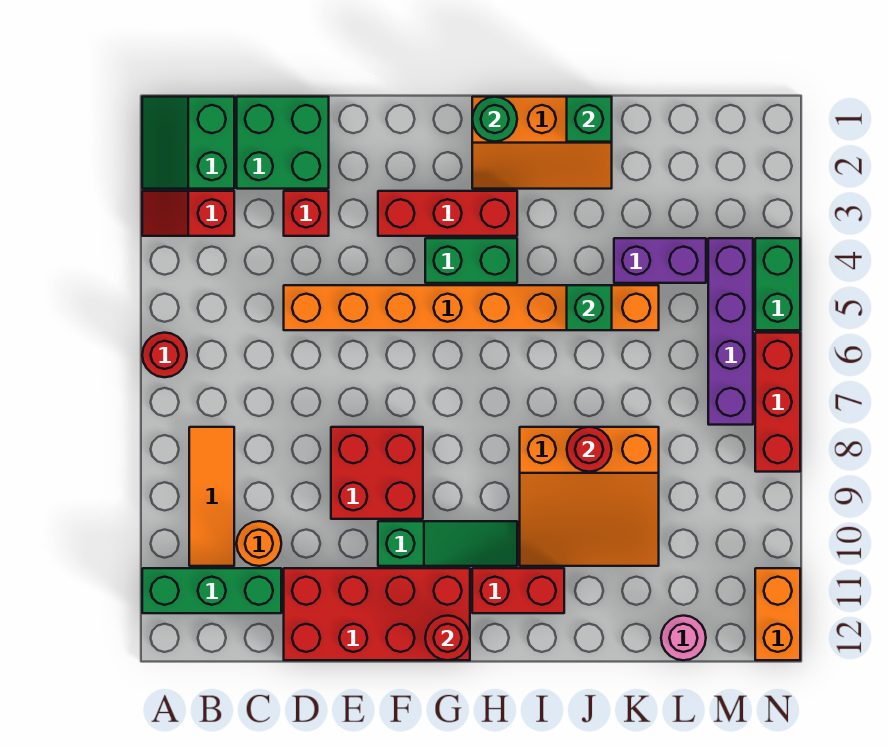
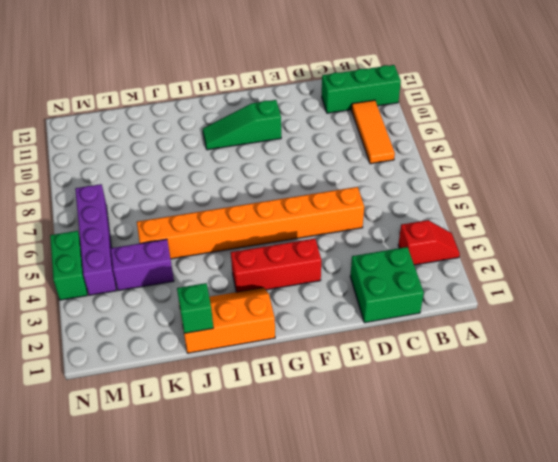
none -> green 2x2 slope [142,97,234,189]
none -> red 1x1 round brick [142,333,187,377]
none -> orange 1x1 round brick [237,521,281,566]

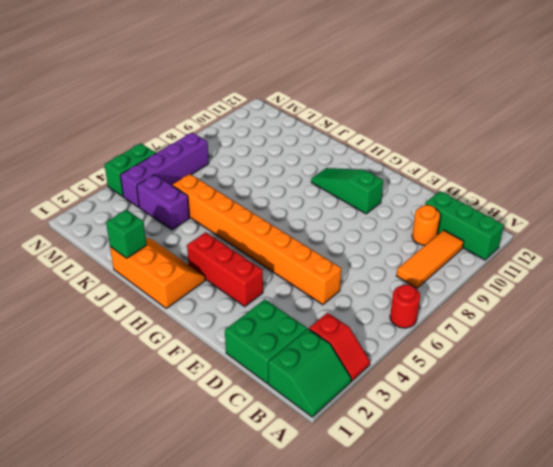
none -> red 1x1 brick [284,191,329,236]
none -> red 2x4 brick [284,568,470,660]
none -> red 2x2 brick [331,427,423,519]

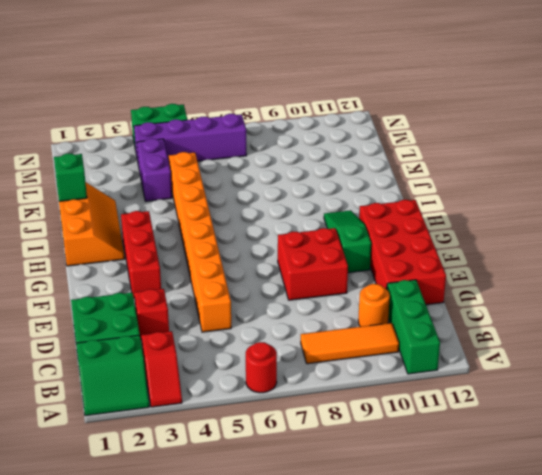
none -> green 1x2 brick [425,238,517,283]
none -> red 1x2 brick [472,568,564,613]
none -> orange 3x3 slope [520,427,659,566]

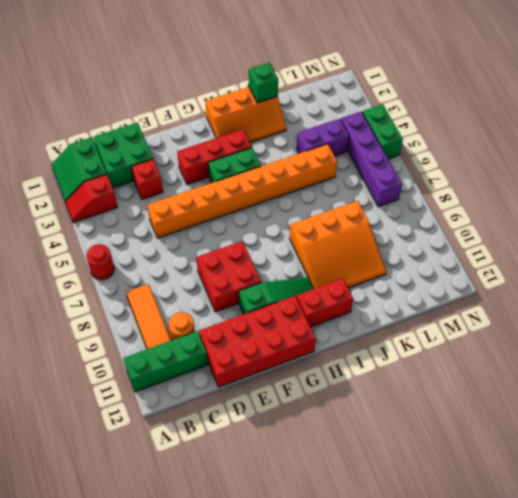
none -> pink 1x1 round brick [661,616,706,660]
none -> red 1x3 brick [755,333,800,472]
none -> orange 1x2 brick [755,568,800,660]

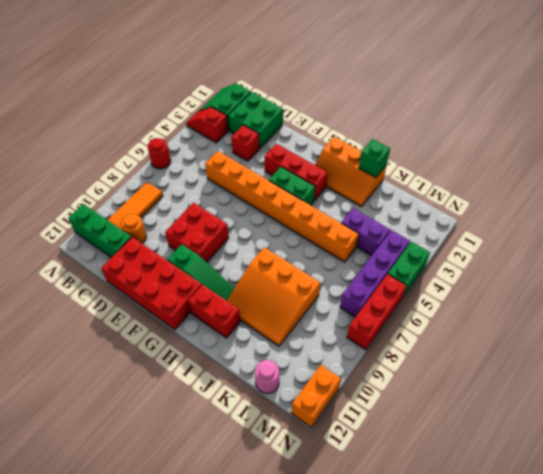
none -> red 1x1 round brick [425,616,470,660]
none -> green 1x1 round brick [472,97,517,142]
none -> green 1x1 brick [567,285,612,330]

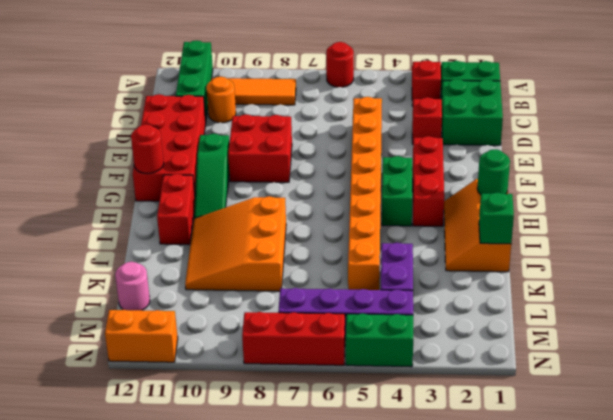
none -> green 1x1 brick [567,285,612,330]
none -> red 1x1 round brick [567,427,612,472]

